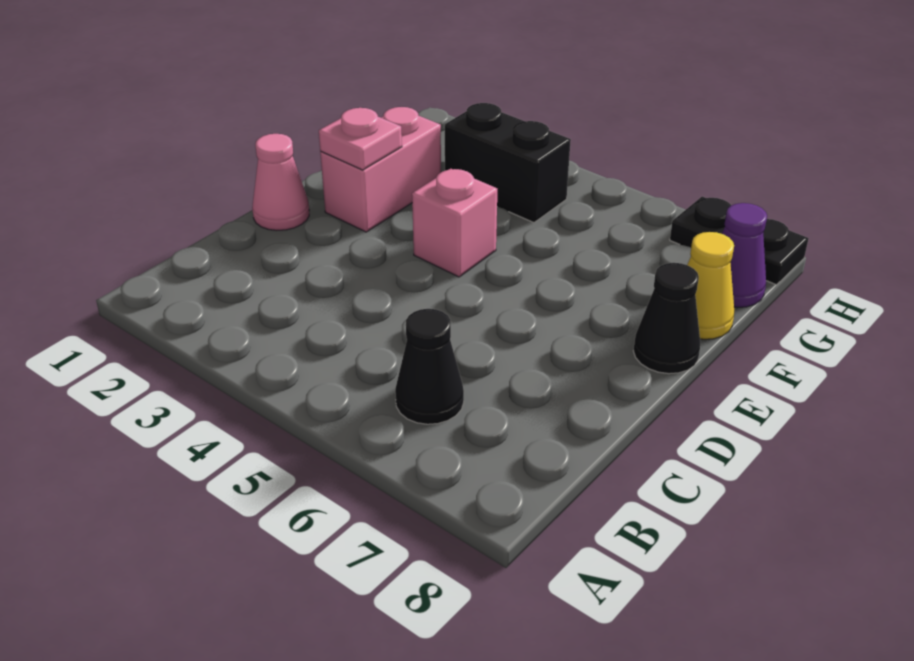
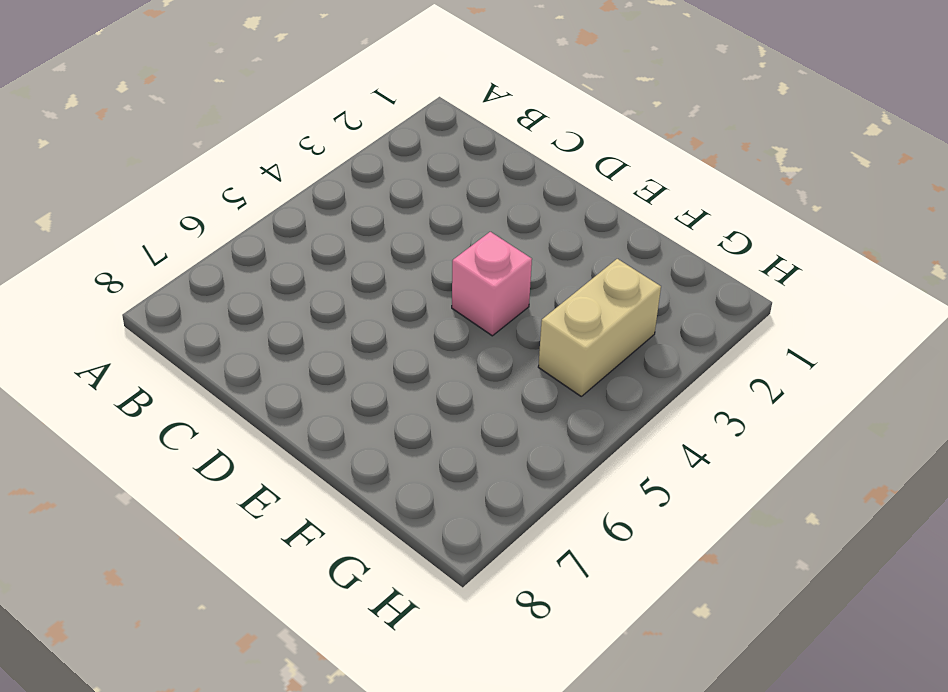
tan 1x2 brick [538,259,661,396] -> black 1x2 brick [445,103,571,223]
none -> black 1x1 cone [395,309,464,424]
none -> pink 1x1 cone [252,134,309,230]

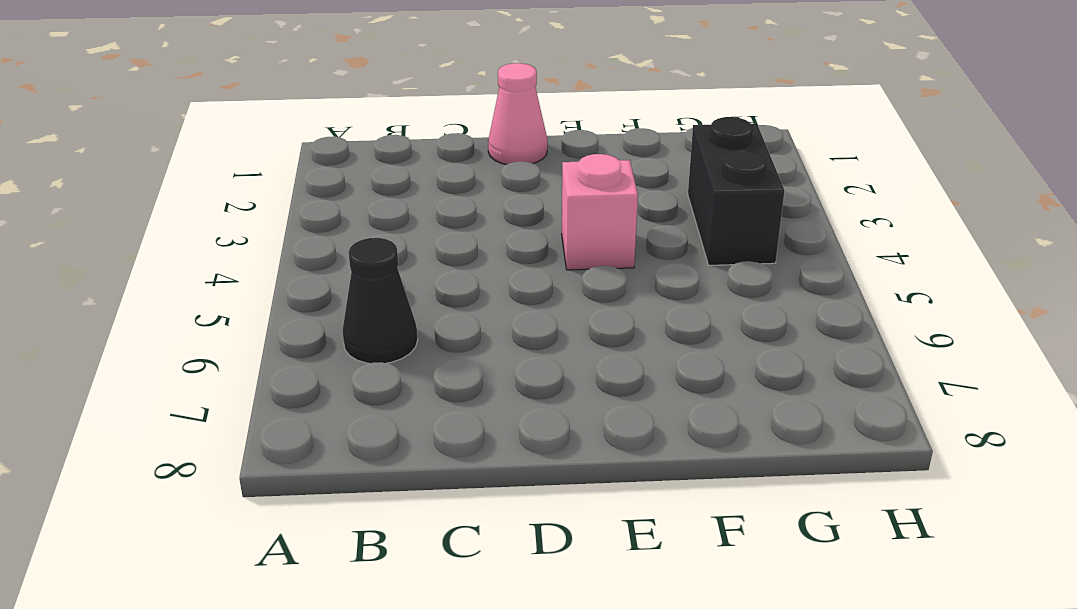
none -> pink 1x2 brick [320,107,441,232]
none -> black 1x1 cone [634,263,700,374]

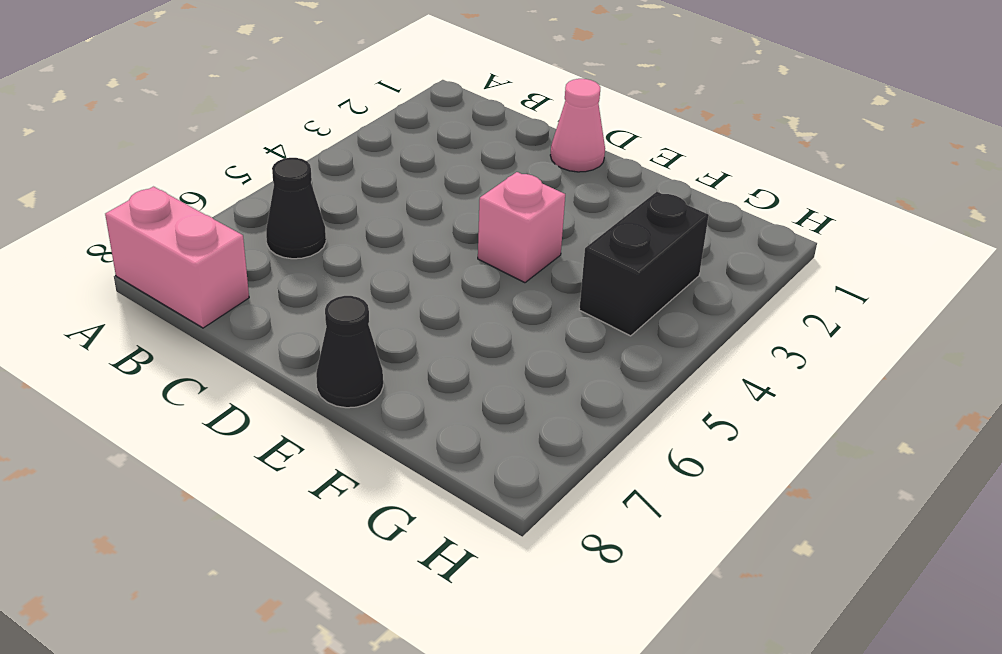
pink 1x2 brick [105,187,249,328] -> pink 1x2 brick moved to [320,107,441,232]
none -> yellow 1x1 cone [687,232,734,339]
none -> purple 1x1 cone [722,203,767,308]

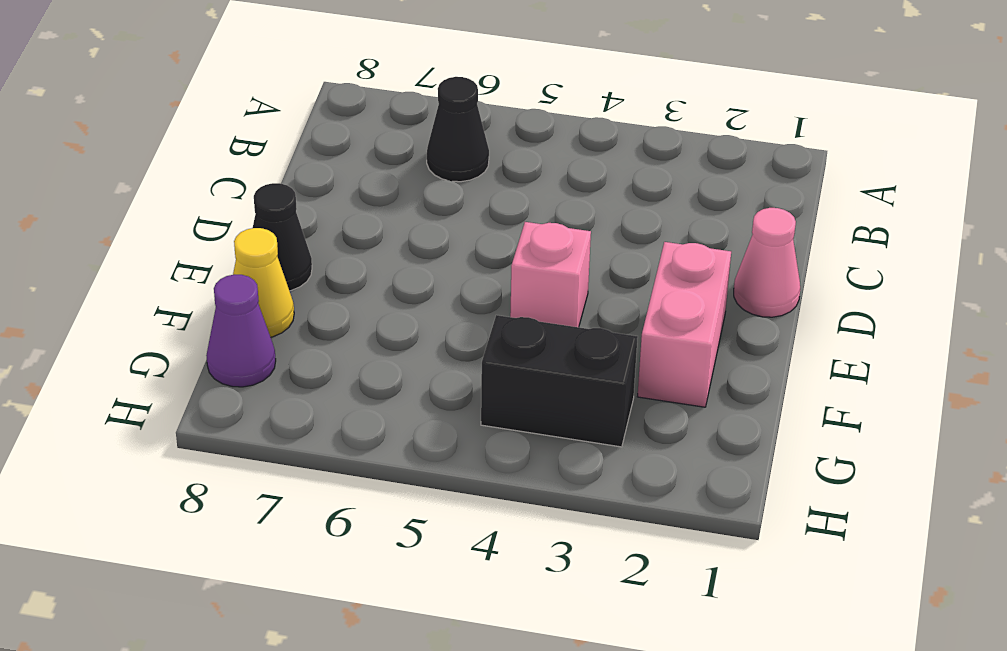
none -> black 1x2 plate [670,197,809,285]
none -> pink 1x1 plate [319,108,402,170]

